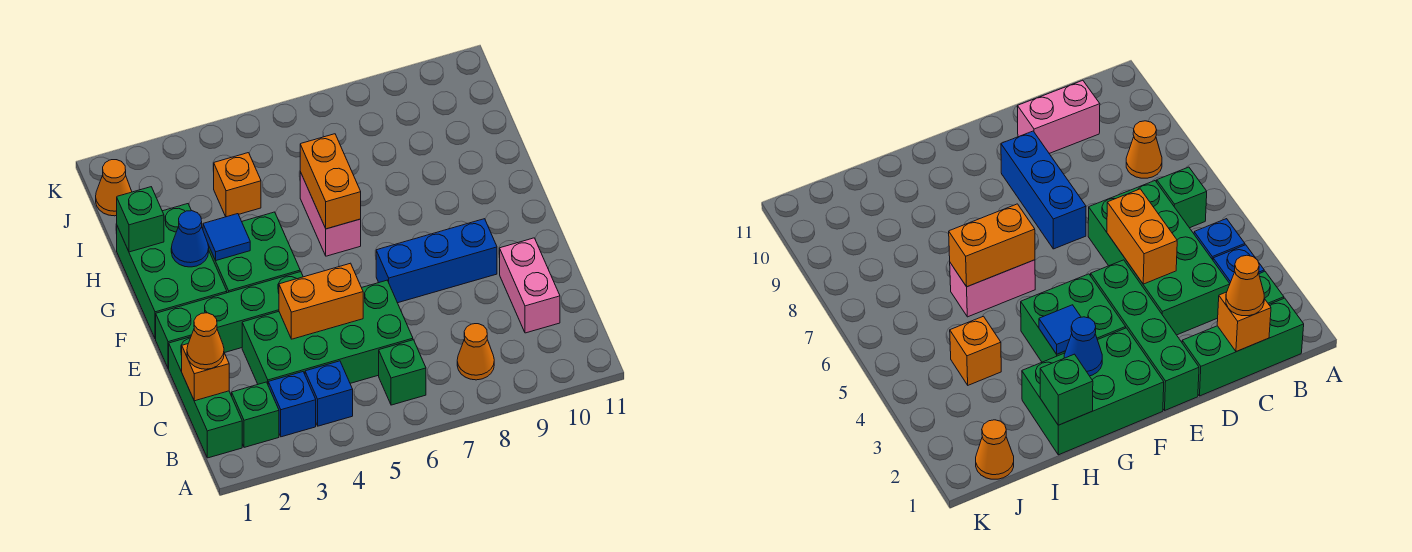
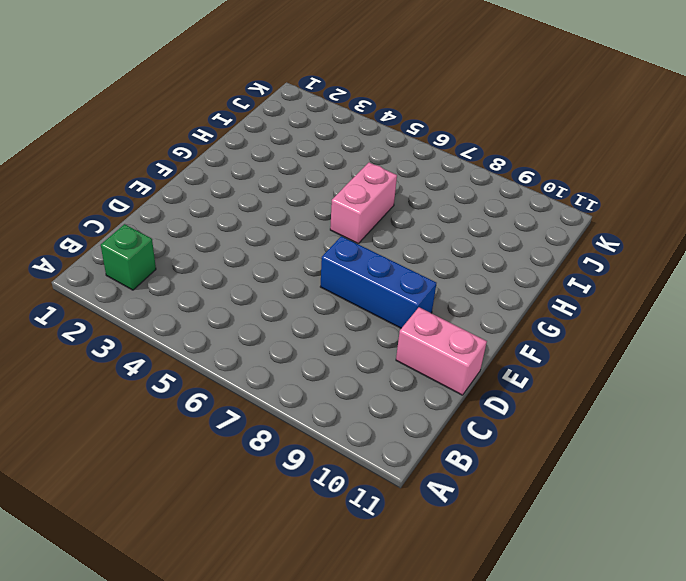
pink 1x2 brick [396,307,487,395] -> pink 1x2 brick turned to [500,238,560,333]
none -> green 1x3 brick [169,337,242,458]
none -> blue 1x1 brick [268,372,316,437]
none -> blue 1x1 brick [305,361,353,426]

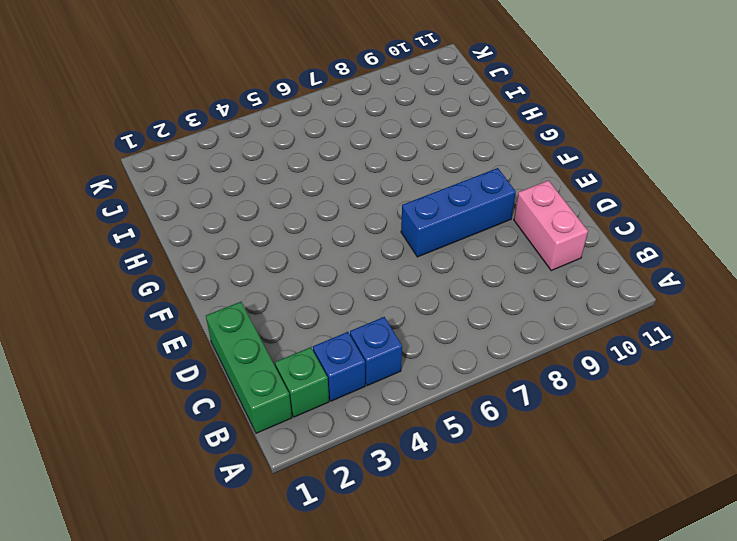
none -> green 1x1 brick [379,340,426,405]
none -> orange 1x1 cone [457,324,494,380]
none -> green 2x4 brick [242,280,413,384]

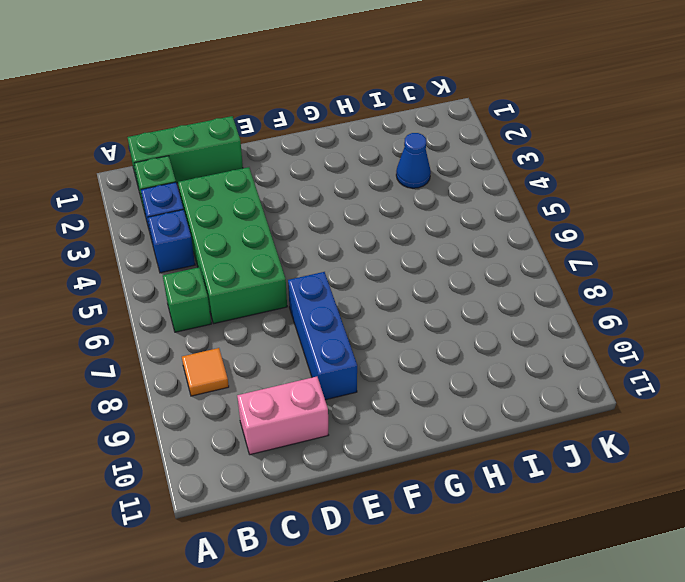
orange 1x1 tile [182,348,229,396] -> orange 1x1 cone [457,324,494,380]
blue 1x1 cone [396,133,431,188] -> blue 1x1 cone moved to [171,211,209,267]
none -> green 1x4 brick [156,272,303,369]
none -> green 2x3 brick [117,204,227,339]
none -> green 2x2 brick [208,212,300,293]

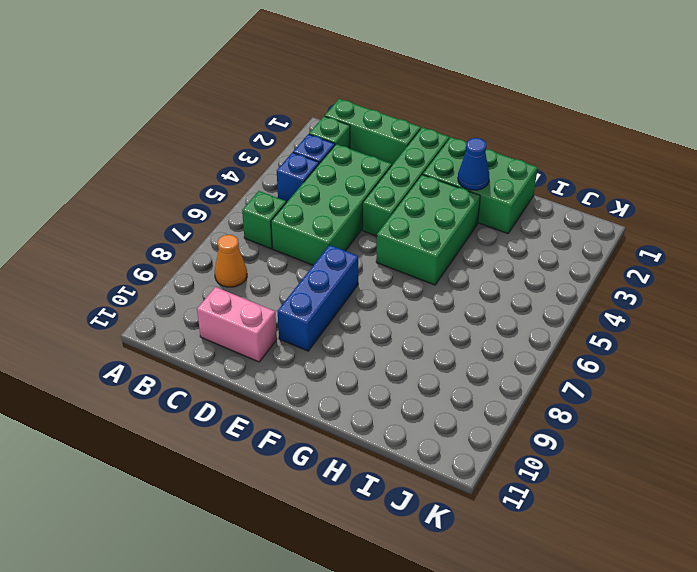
green 2x3 brick [376,175,480,285] -> green 2x2 brick [208,212,300,293]
none -> pink 1x2 brick [300,172,361,256]
none -> orange 1x1 brick [214,153,261,217]
none -> orange 1x1 cone [96,160,132,216]

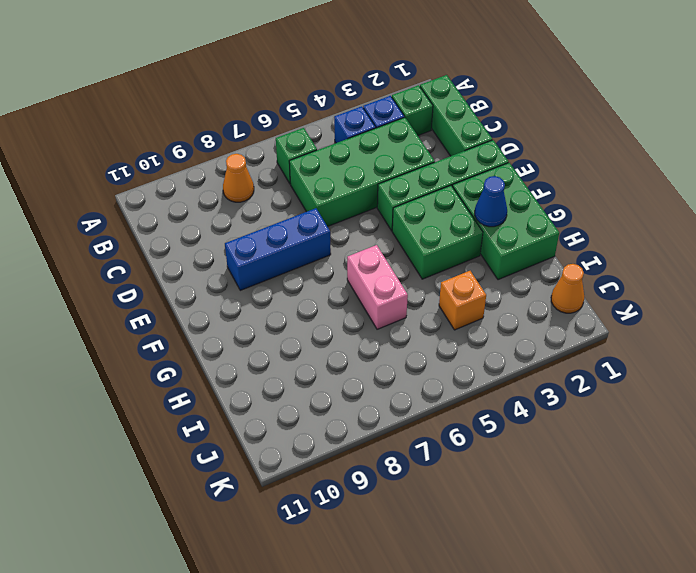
none -> pink 1x2 brick [500,238,560,333]
none -> orange 1x1 brick [182,344,229,401]
none -> orange 1x2 brick [279,263,363,339]

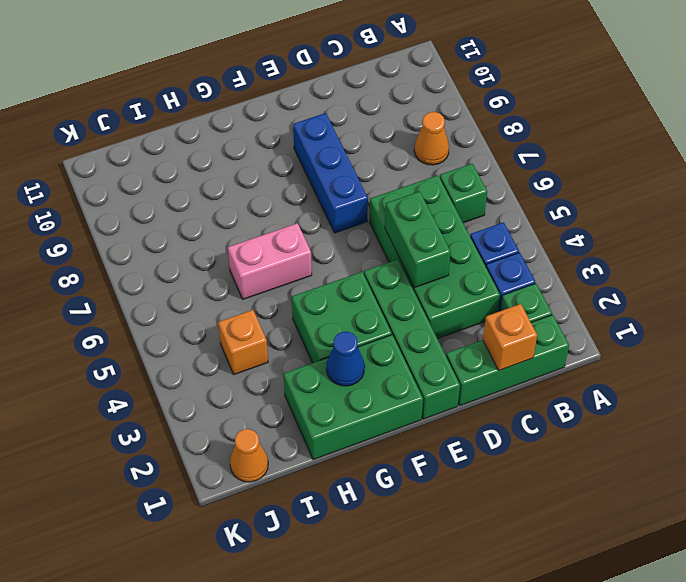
green 1x2 brick [385,192,451,288] -> orange 1x2 brick [279,263,363,339]
none -> pink 1x2 brick [500,238,560,333]
none -> blue 1x1 tile [203,214,250,260]
none -> orange 1x2 brick [300,134,361,229]

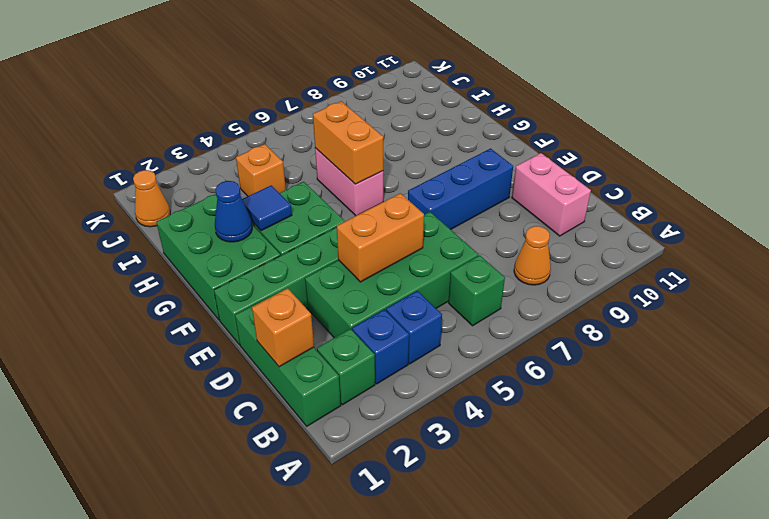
none -> green 1x1 brick [117,187,164,252]
none -> orange 1x1 cone [187,313,224,369]

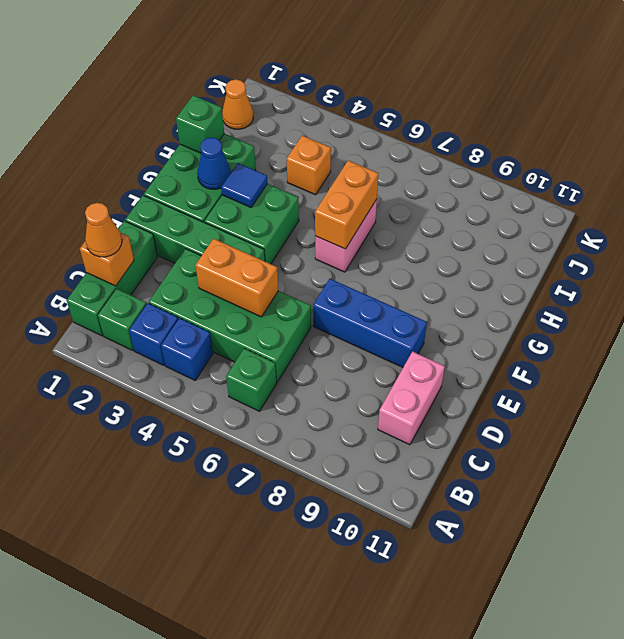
none -> orange 1x1 cone [457,324,494,380]

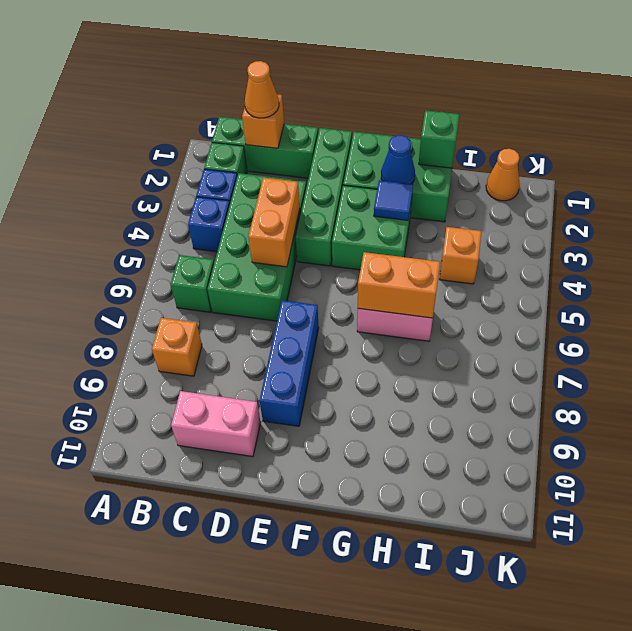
orange 1x1 brick [152,318,202,376] -> orange 1x1 cone [457,324,494,380]

